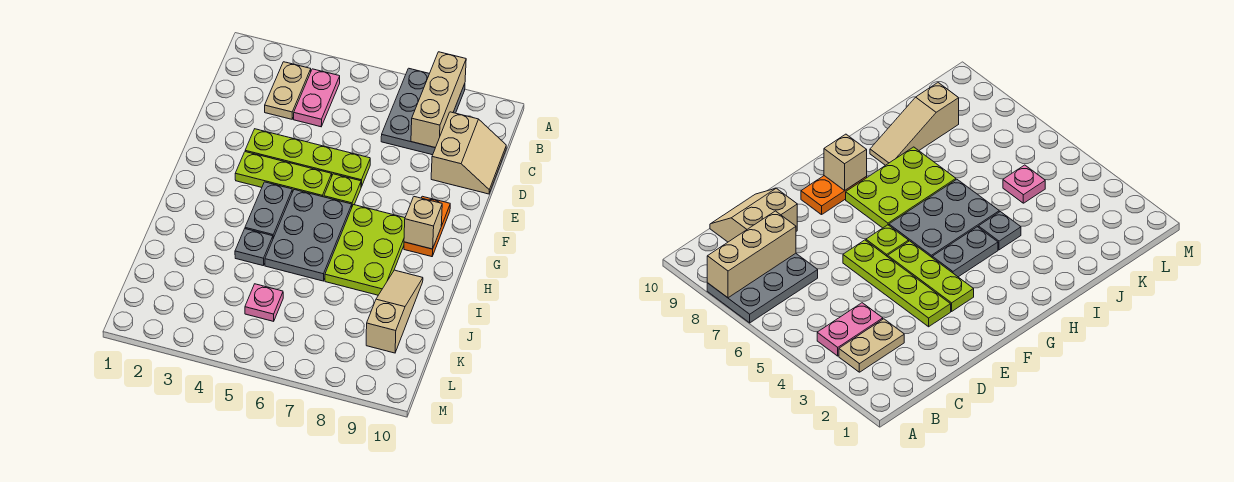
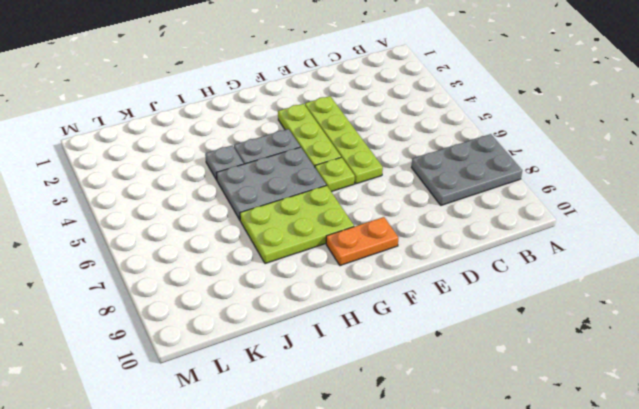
none -> tan 1x2 plate [265,62,311,119]
none -> pink 1x2 plate [294,69,340,127]
none -> tan 2x2 slope [431,112,506,194]

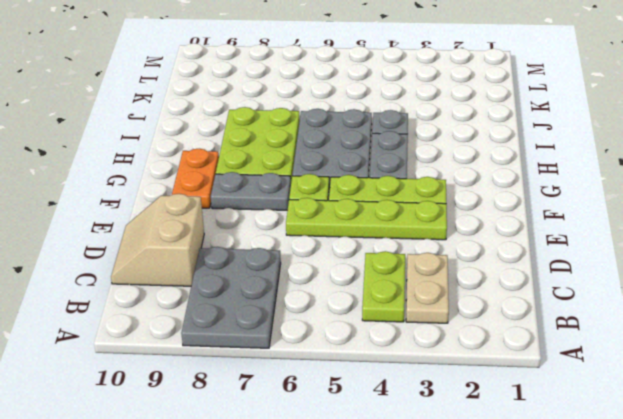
lime 1x2 plate [362,251,405,322] -> pink 1x2 plate [294,69,340,127]
grey 1x2 plate [211,172,291,210] -> none
none -> tan 1x3 slope [366,270,423,353]
none -> pink 1x1 plate [245,284,283,321]
none -> tan 1x3 brick [411,52,466,148]

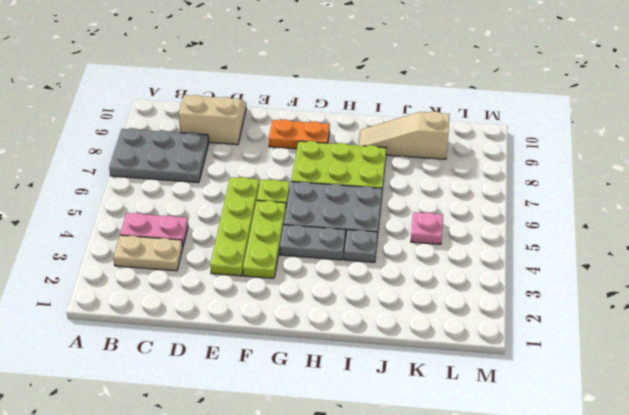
none -> tan 1x3 brick [411,52,466,148]
none -> tan 1x1 brick [404,197,442,249]

